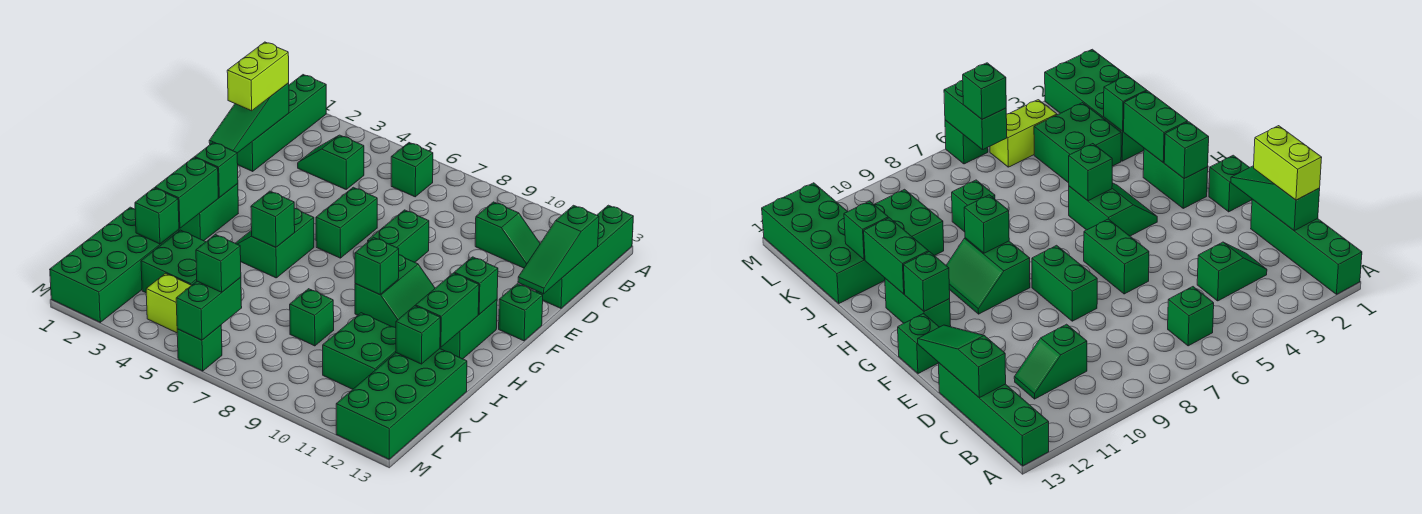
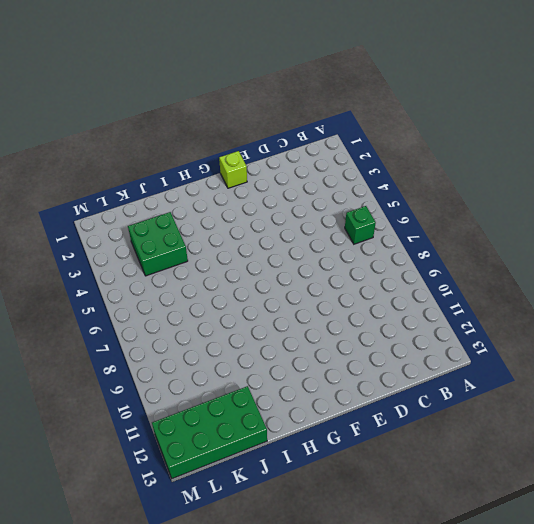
lime 1x1 brick [219,151,247,188] -> green 1x1 brick [1209,155,1252,212]
none -> green 1x4 brick [237,75,326,171]
none -> green 1x4 brick [536,205,633,308]
none -> green 1x2 slope [298,135,364,189]
none -> green 1x2 slope [475,202,540,268]

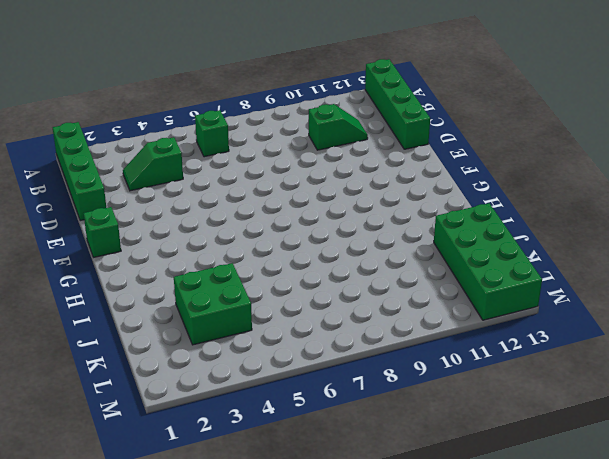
none -> green 1x2 brick [316,187,377,258]
none -> green 1x2 brick [368,210,429,262]
none -> green 1x1 brick [499,284,543,341]
none -> green 1x2 brick [179,184,238,241]

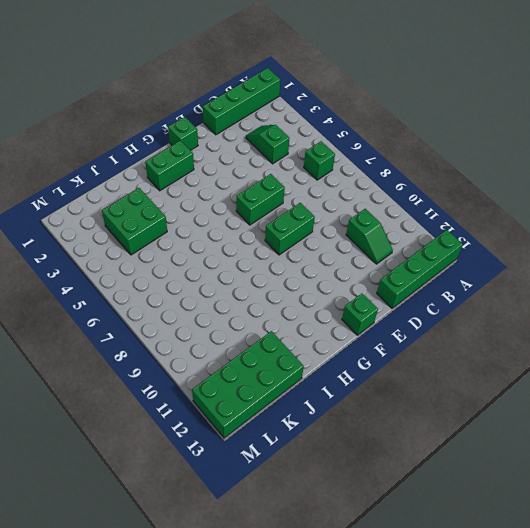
none -> green 2x2 slope [235,208,314,278]
none -> green 2x2 slope [355,255,435,328]
none -> green 1x2 brick [440,300,497,359]
none -> green 2x4 brick [50,207,179,322]

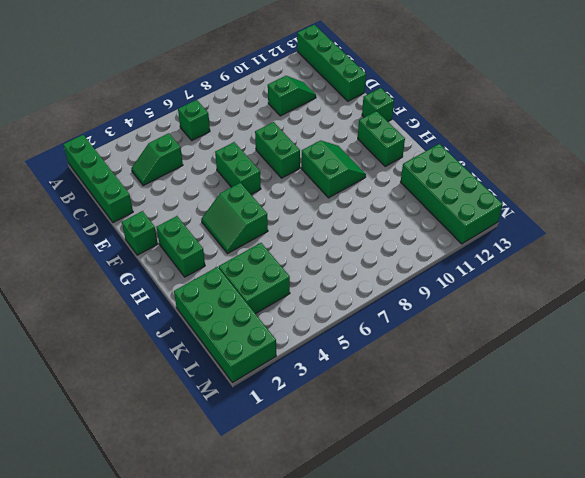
none -> green 1x1 brick [290,289,334,346]
none -> green 2x2 brick [323,313,396,389]
none -> lime 1x2 brick [146,273,192,333]
none -> green 1x1 brick [177,325,222,371]

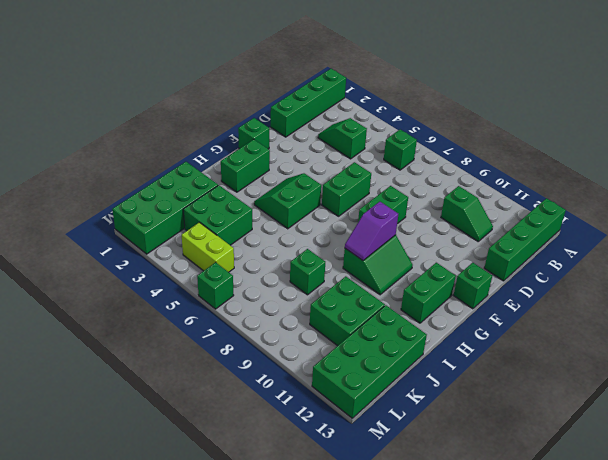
purple 1x2 slope [345,202,398,261] -> green 1x1 brick [355,237,399,295]
none -> green 1x3 slope [209,83,289,153]
none -> green 1x3 slope [518,205,599,294]
none -> green 1x1 brick [195,142,238,198]
none -> green 1x1 brick [454,257,498,314]

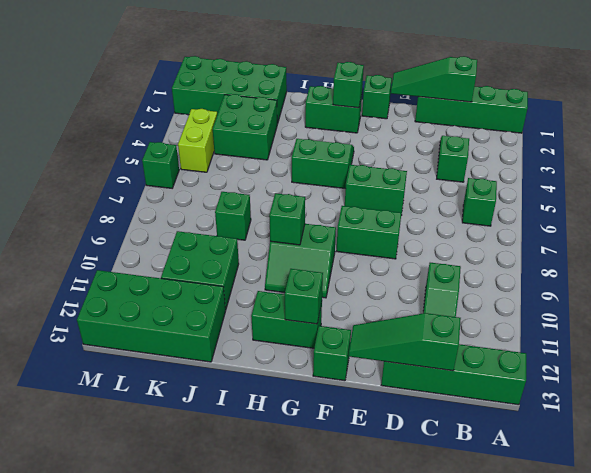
none -> green 1x2 brick [155,157,218,228]
none -> green 1x1 brick [251,191,295,247]
none -> green 1x2 brick [416,273,479,347]
none -> green 1x1 brick [135,188,179,244]

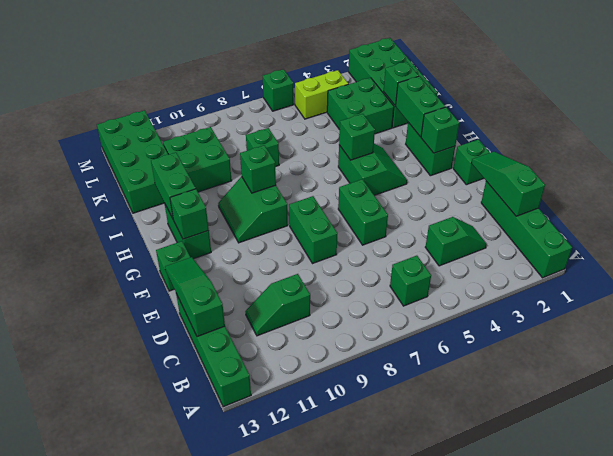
none -> green 1x1 brick [396,306,440,364]
none -> green 1x2 brick [176,277,242,340]
none -> lime 1x2 brick [227,42,289,111]
none -> green 1x1 brick [196,235,241,292]

